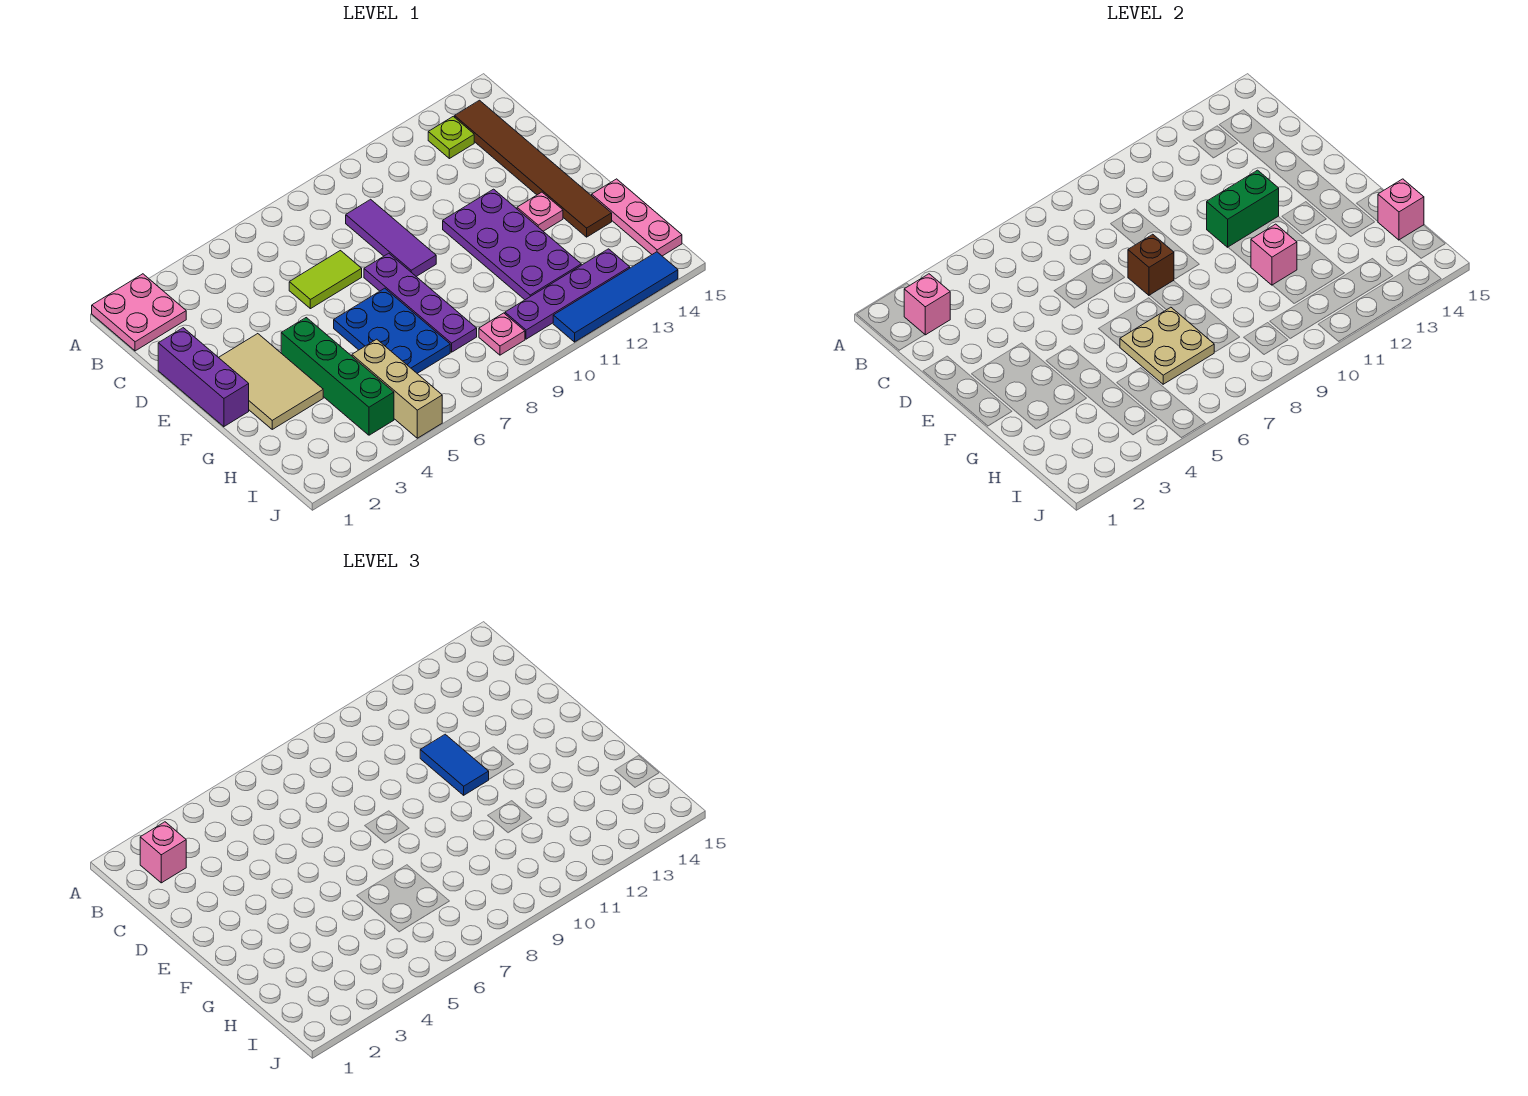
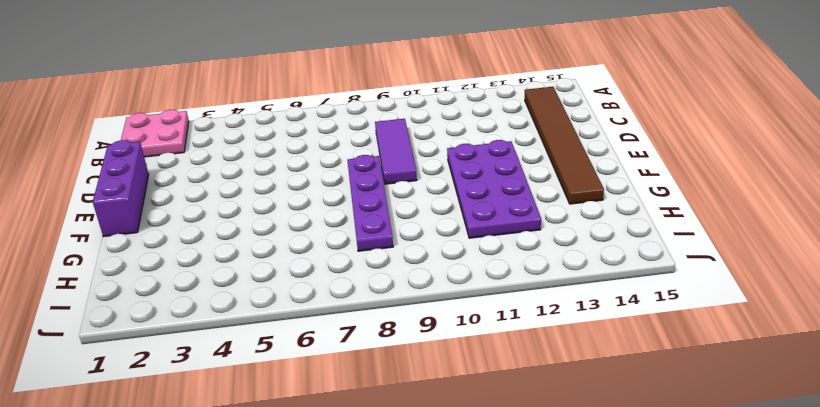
none -> lime 1x1 plate [428,116,474,159]
none -> lime 1x2 tile [289,251,362,309]
none -> tan 2x3 tile [218,334,323,429]

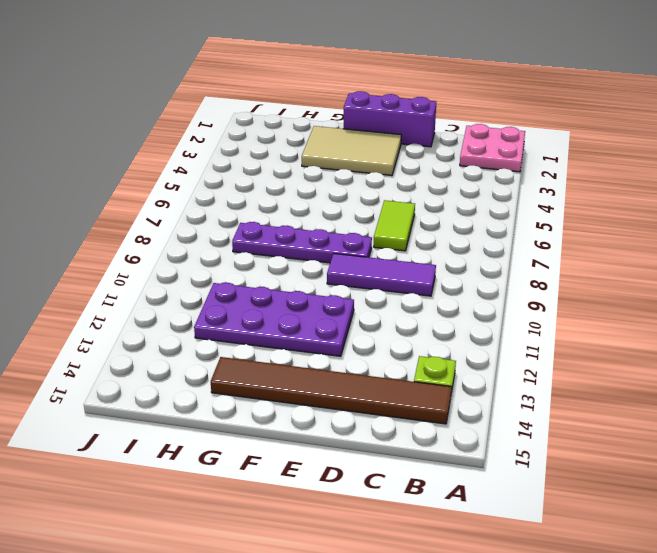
none -> green 1x4 brick [281,318,394,435]
none -> blue 2x3 plate [334,288,450,373]
none -> pink 1x1 plate [517,192,563,231]

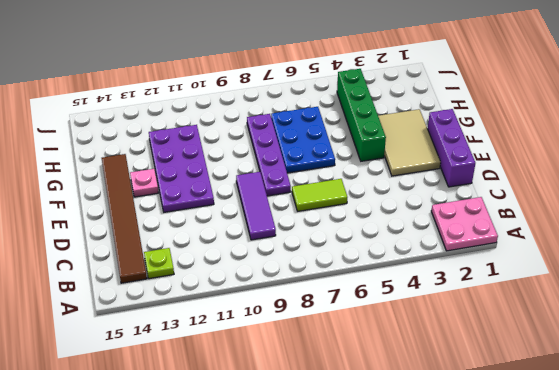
none -> pink 1x3 plate [592,179,682,256]
none -> tan 1x3 brick [352,339,442,438]
none -> pink 1x1 plate [479,313,525,355]

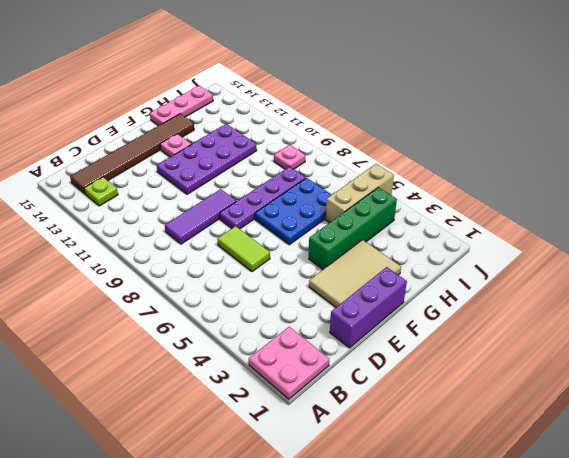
none -> purple 1x4 plate [505,249,630,339]
none -> blue 1x4 tile [553,252,678,342]
none -> pink 1x1 brick [904,274,950,335]

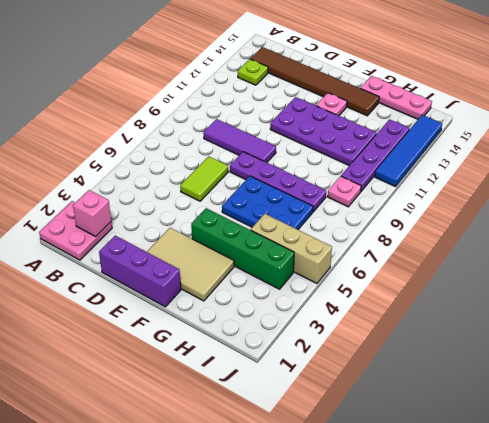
none -> brown 1x1 brick [1128,234,1174,295]
none -> green 1x2 brick [1207,170,1279,247]
none -> tan 2x2 plate [1120,307,1214,384]

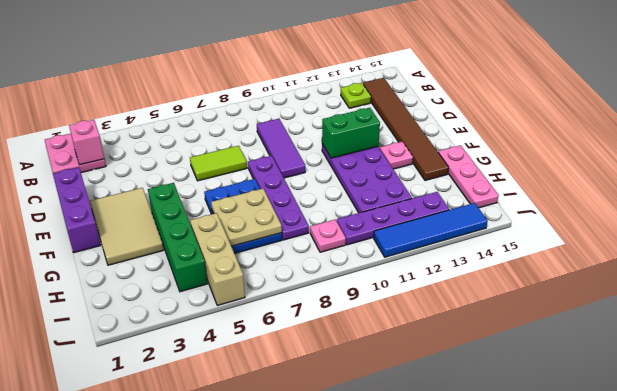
none -> brown 1x1 brick [1128,234,1174,295]
none -> pink 1x1 brick [1251,224,1297,285]
none -> pink 1x1 brick [1378,179,1424,240]

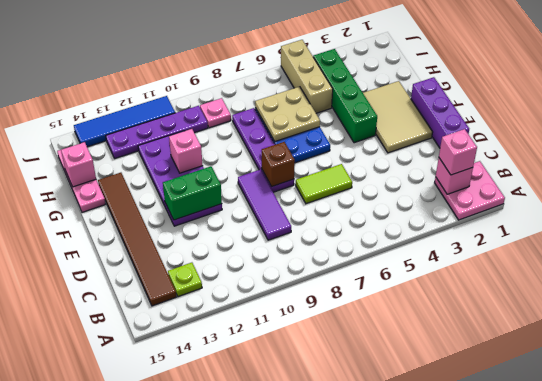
none -> pink 1x1 plate [517,192,563,231]
none -> blue 1x2 tile [420,734,489,795]

